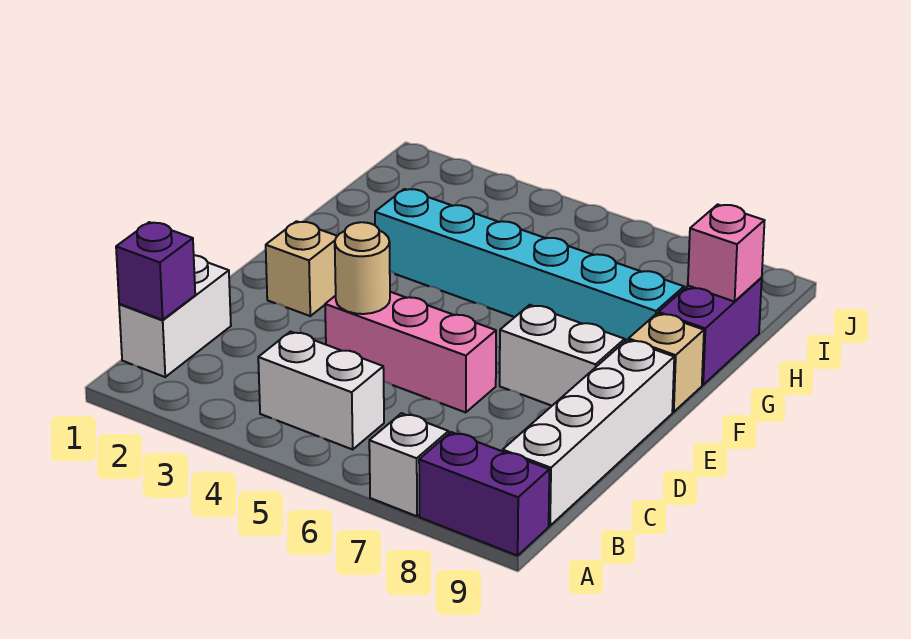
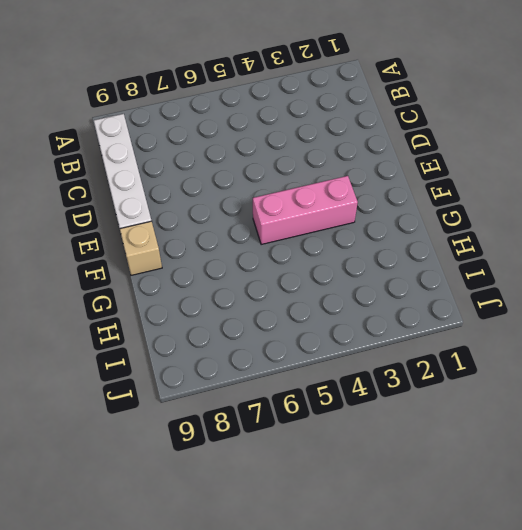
pink 1x3 brick [253,176,358,245] -> pink 1x3 brick moved to [325,292,496,412]
none -> white 1x1 brick [369,413,449,516]
none -> purple 1x2 brick [419,432,549,556]
none -> white 1x2 brick [119,255,231,377]

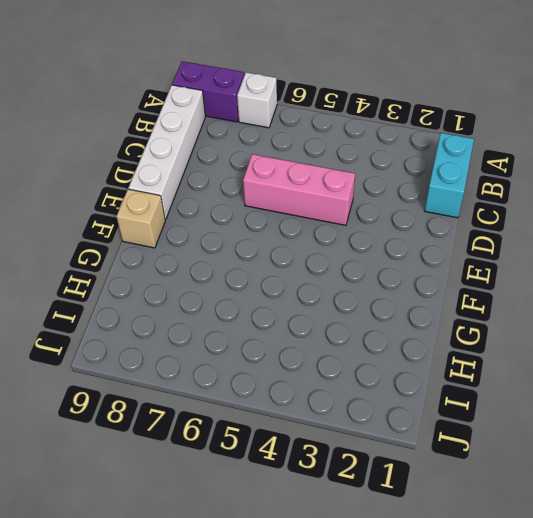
cyan 1x2 brick [425,133,474,218] -> white 1x2 brick [119,255,231,377]
none -> white 1x2 brick [258,332,384,449]
none -> tan 1x1 brick [266,221,337,316]
none -> white 1x2 brick [500,305,625,406]

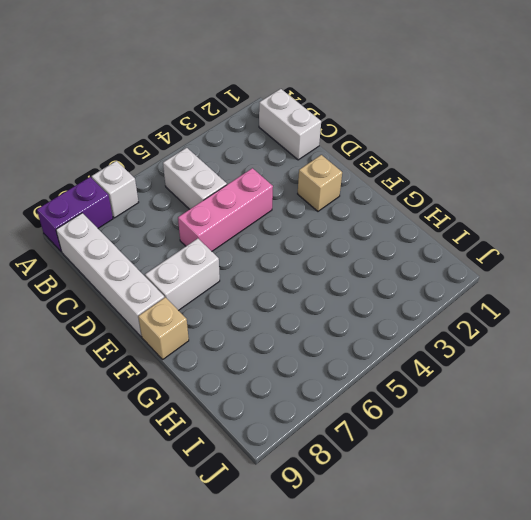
white 1x2 brick [163,148,227,209] -> white 1x2 brick turned to [258,332,384,449]
none -> cyan 1x6 brick [375,189,684,341]
none -> purple 1x2 brick [658,278,762,385]
none -> purple 1x1 brick [116,222,195,320]

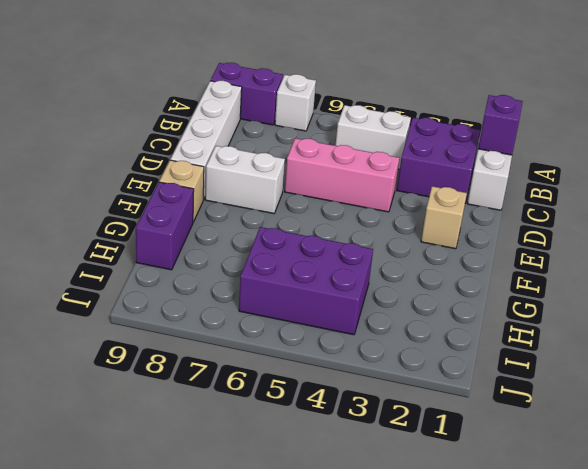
purple 2x2 brick [397,118,480,203] -> none
purple 2x3 brick [239,227,373,335] -> none
none -> cyan 1x6 brick [375,189,684,341]
none -> tan 1x1 round brick [335,222,390,314]
none -> pink 1x1 brick [688,204,765,302]

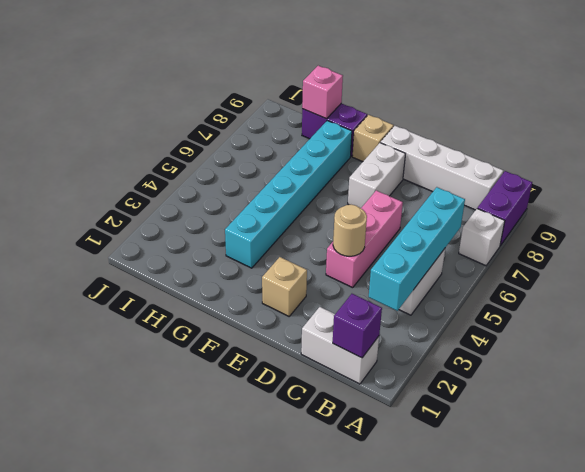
cyan 1x4 brick [369,187,465,311] -> none

